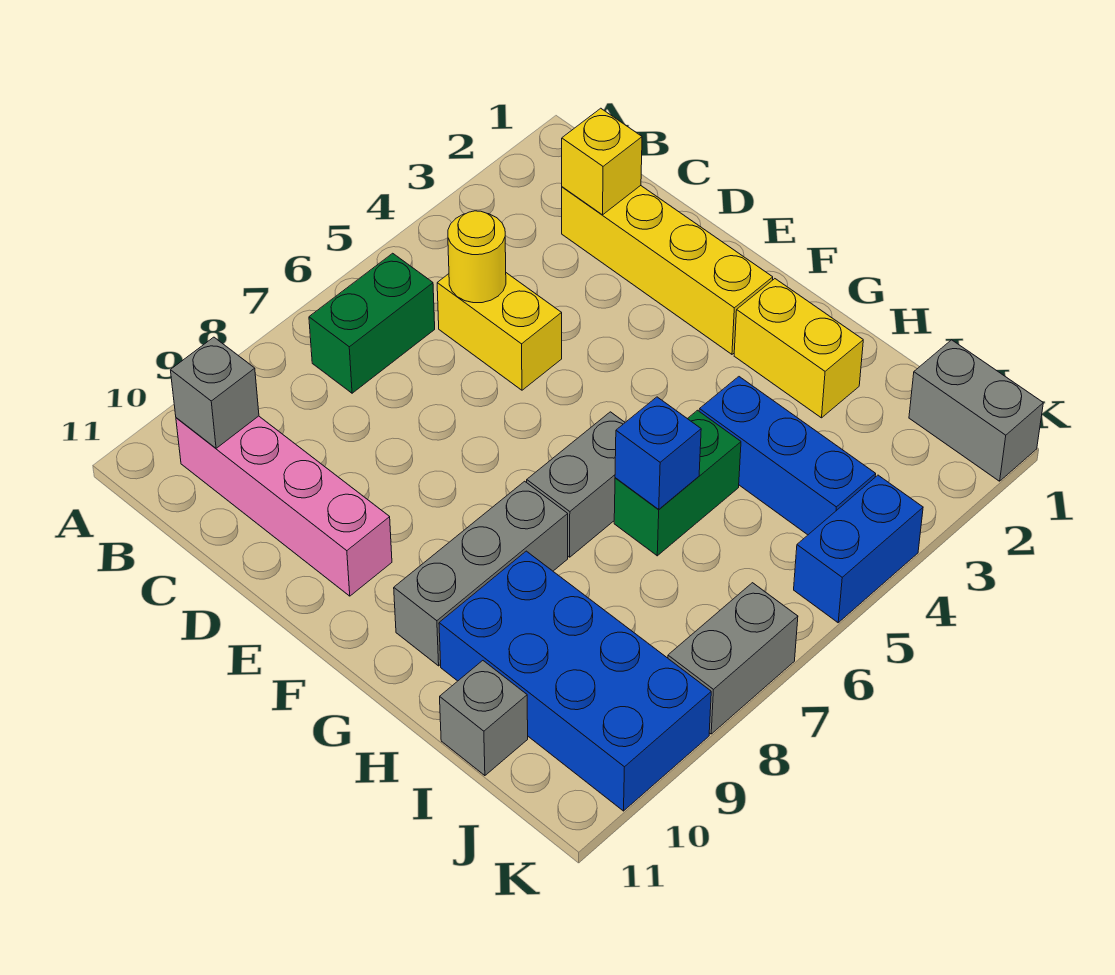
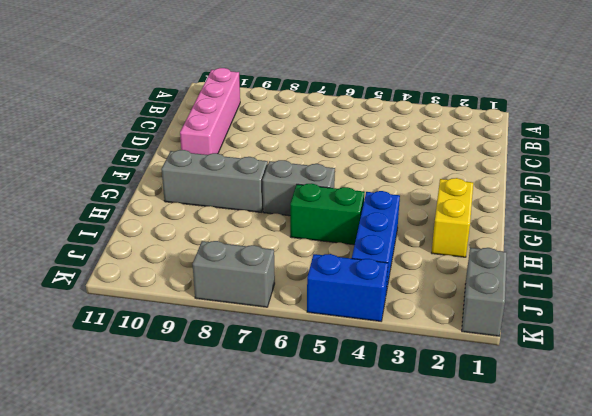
none -> green 1x2 brick [309,253,435,393]
none -> yellow 1x4 brick [562,186,773,354]
none -> yellow 1x2 brick [437,273,562,390]

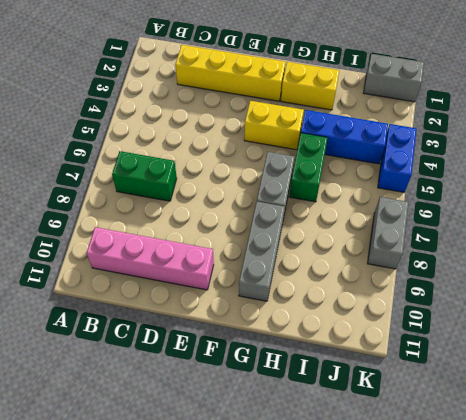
green 1x2 brick [112,151,177,201] -> green 1x2 brick turned to [309,253,435,393]
yellow 1x2 brick [244,101,304,150] -> yellow 1x2 brick moved to [437,273,562,390]
none -> blue 2x4 brick [439,551,711,811]
none -> grey 1x1 brick [440,661,528,776]
none -> grey 1x1 brick [171,337,259,448]

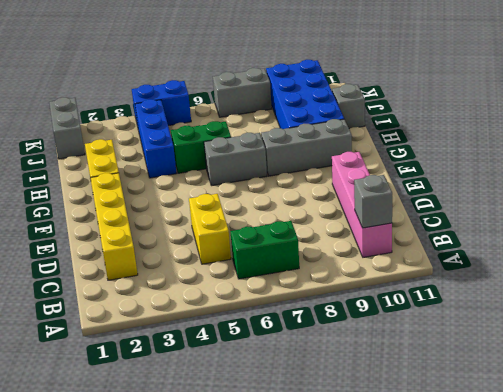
none -> yellow 1x1 brick [562,108,642,215]
none -> yellow 1x1 round brick [448,211,506,303]
none -> blue 1x1 brick [615,397,701,509]

